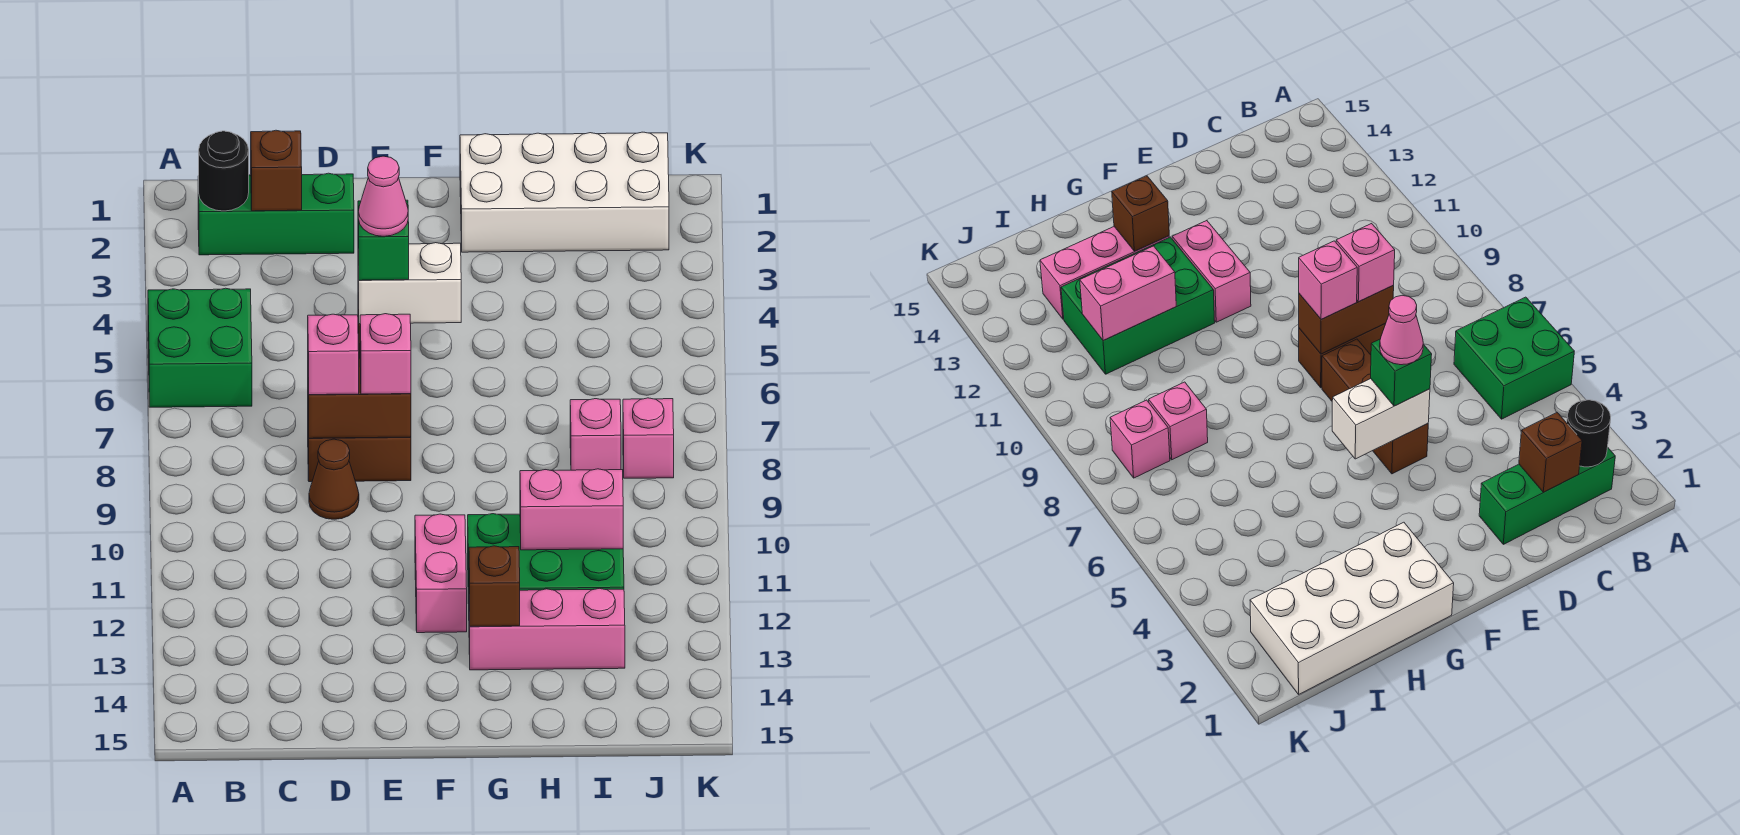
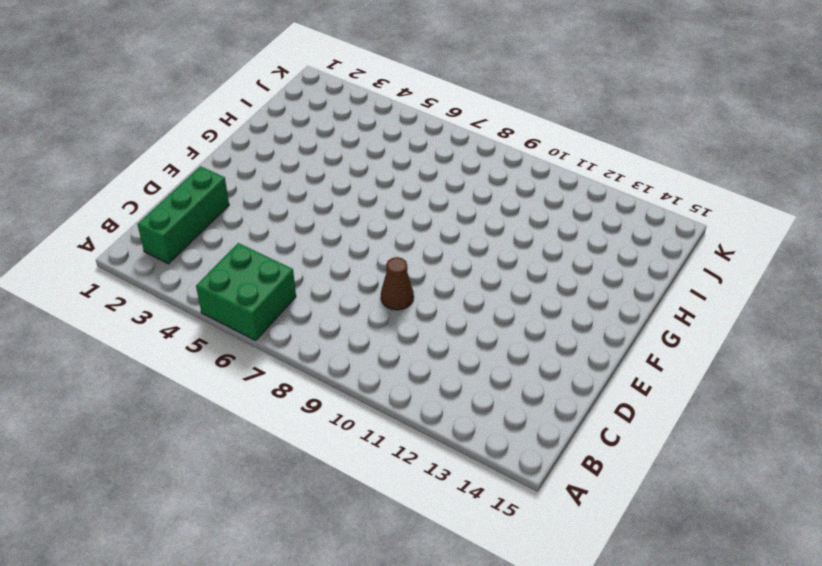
none -> brown 1x2 brick [308,437,411,482]
none -> brown 1x3 brick [1322,339,1428,474]
none -> pink 1x2 brick [415,514,467,633]

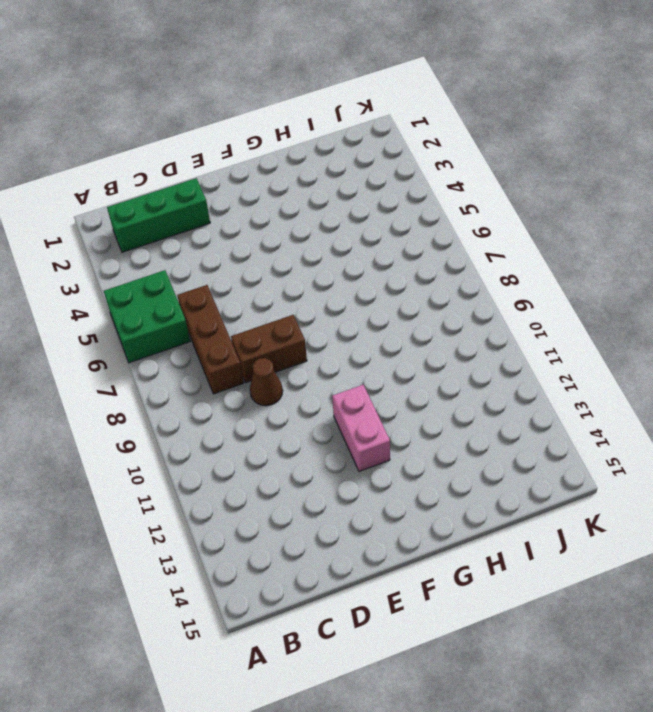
brown 1x3 brick [177,285,244,394] -> brown 1x3 brick moved to [1322,339,1428,474]
none -> white 2x4 brick [460,132,669,252]
none -> green 2x3 brick [468,514,624,604]
none -> pink 1x3 brick [469,588,625,670]

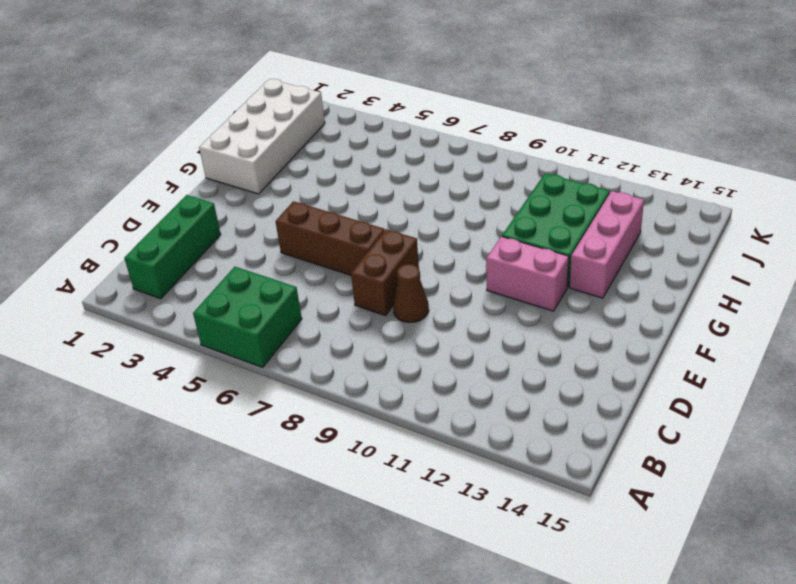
none -> pink 1x1 brick [570,399,621,470]
none -> pink 1x1 brick [623,398,674,478]
none -> black 1x1 round brick [198,131,249,211]

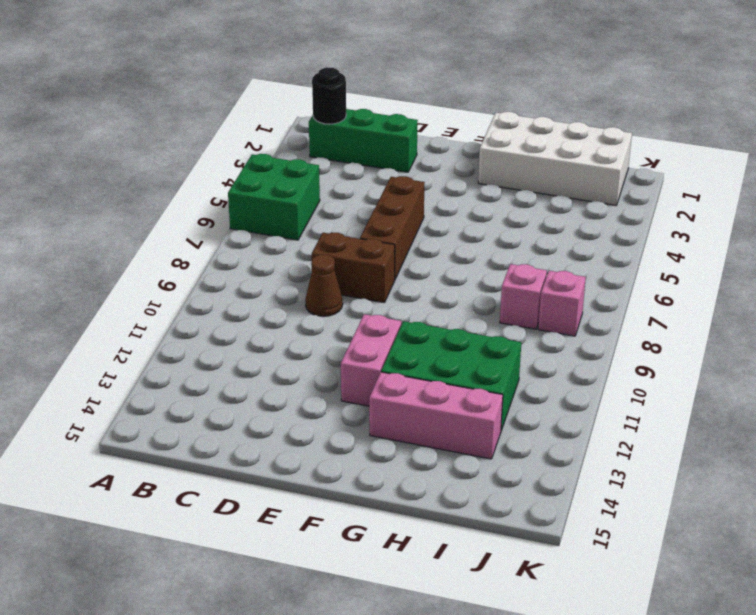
none -> brown 1x1 brick [251,130,302,211]
none -> brown 1x2 brick [308,358,411,438]
none -> white 1x2 brick [358,243,461,324]

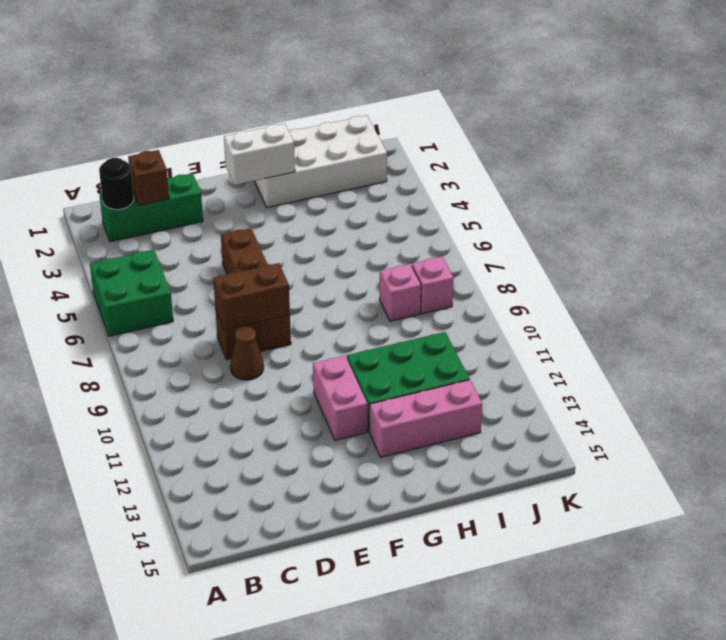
white 1x2 brick [224,124,295,185] -> white 1x2 brick moved to [358,243,461,324]
none -> brown 1x1 brick [469,546,520,626]
none -> pink 1x2 brick [520,469,623,550]
none -> pink 1x1 brick [308,314,359,395]

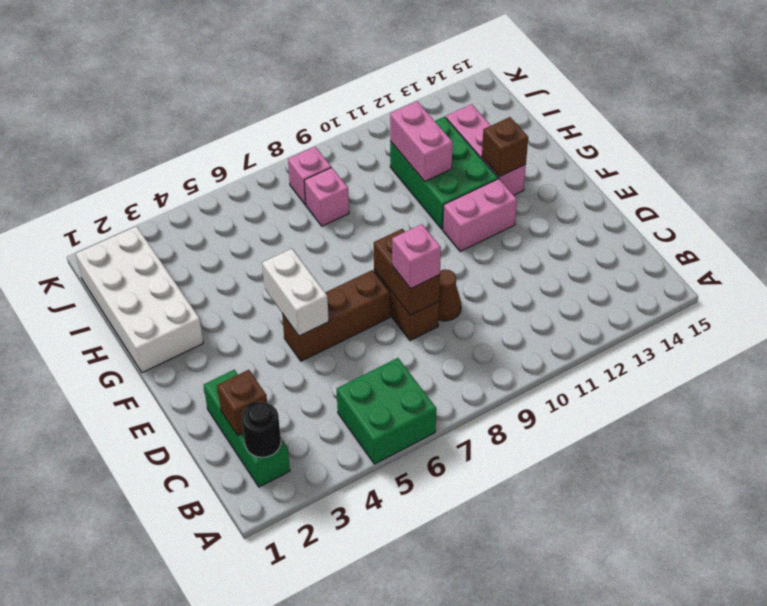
none -> green 1x1 brick [358,200,409,280]
none -> pink 1x1 brick [360,314,411,394]
none -> pink 1x1 cone [358,156,408,236]

